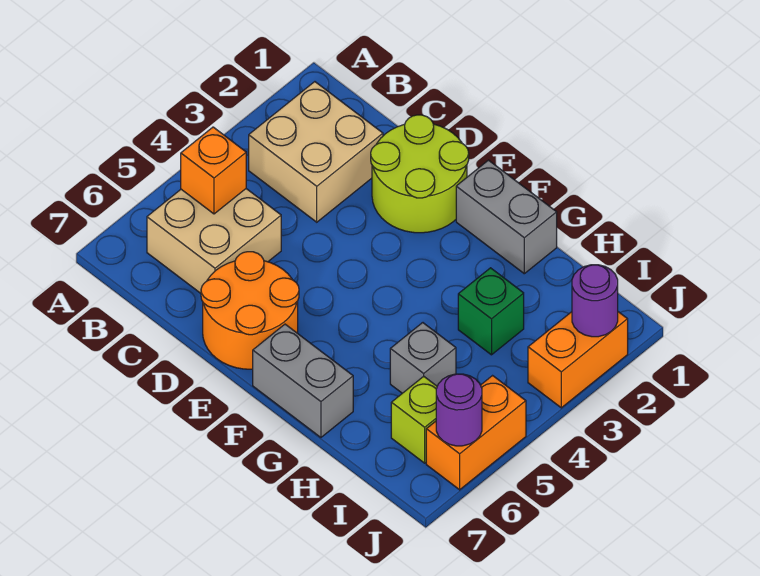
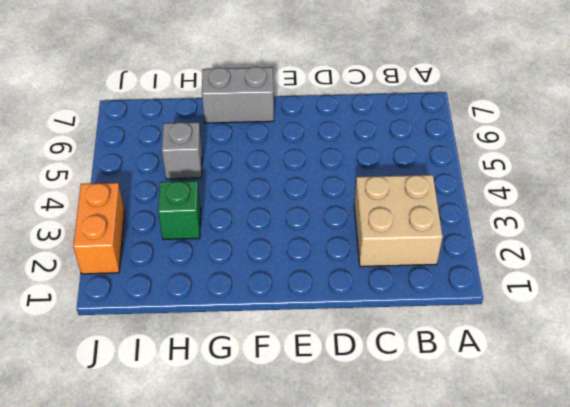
none -> tan 2x2 brick [147,189,281,293]
none -> lime 2x2 round brick [371,115,469,233]
none -> orange 2x2 round brick [201,252,299,369]

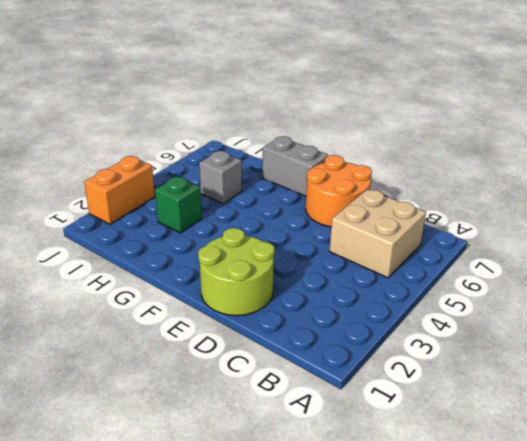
none -> tan 2x2 brick [249,82,383,222]
none -> grey 1x2 brick [456,160,557,274]
none -> lime 1x1 brick [391,376,437,463]

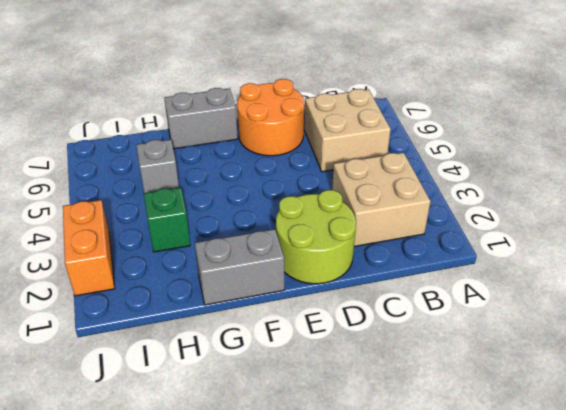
none -> lime 1x1 brick [391,376,437,463]
none -> orange 1x2 brick [426,376,526,490]
none -> orange 1x1 brick [181,127,246,214]

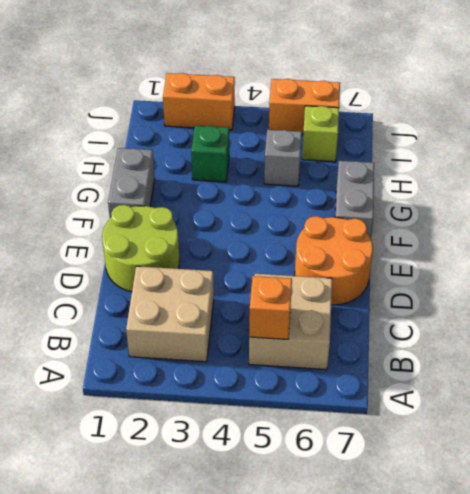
none -> purple 1x1 round brick [572,265,618,337]
none -> purple 1x1 round brick [436,374,482,446]

